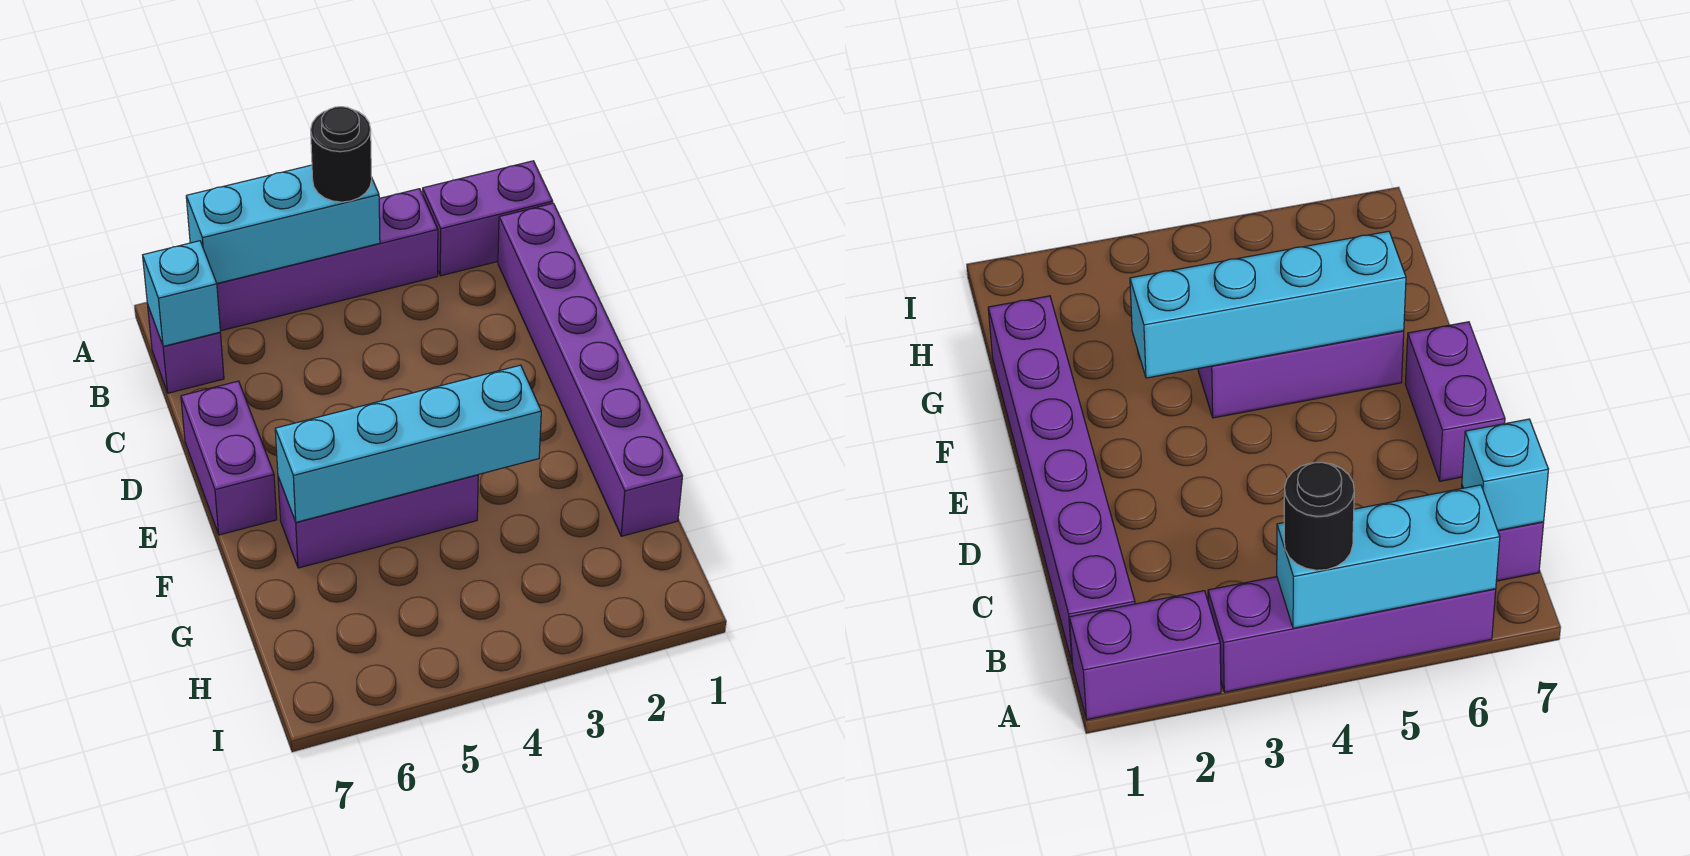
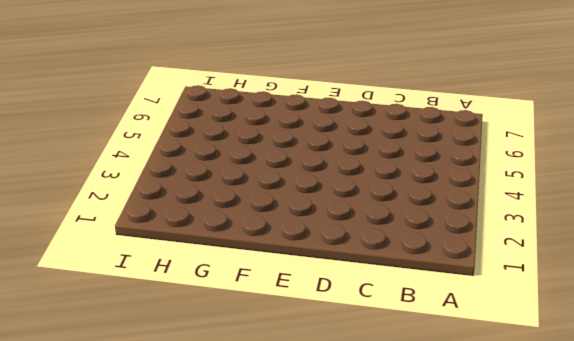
none -> purple 1x2 brick [423,161,553,276]
none -> purple 1x4 brick [217,189,438,331]

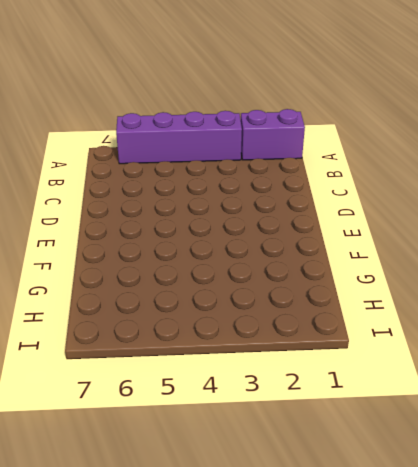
none -> purple 1x6 brick [498,203,682,536]
none -> purple 1x1 brick [148,307,224,393]

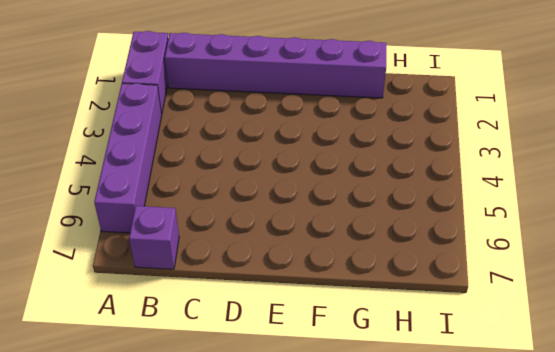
none -> purple 1x2 brick [181,381,277,535]
none -> purple 1x3 brick [278,475,478,568]

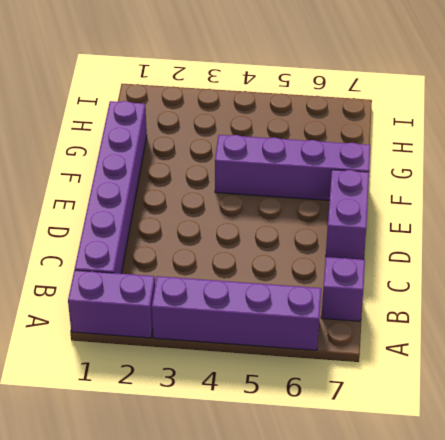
purple 1x4 brick [215,135,370,200] -> purple 1x3 brick [278,475,478,568]
none -> cyan 1x3 brick [186,165,380,283]
none -> cyan 1x1 brick [143,241,220,346]

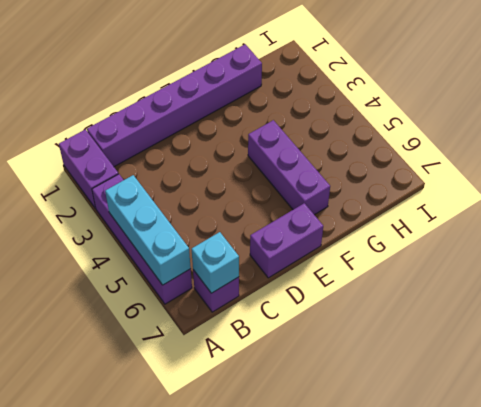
none -> cyan 1x4 brick [275,365,541,522]
none -> black 1x1 round brick [311,107,372,202]

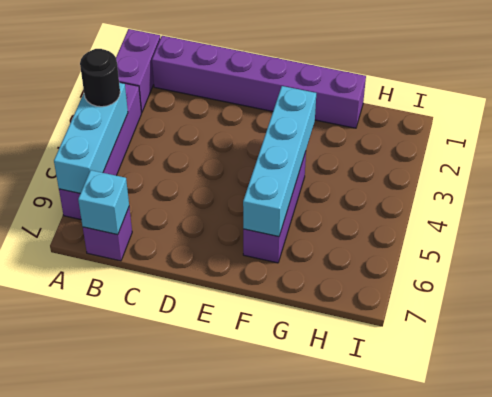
none -> purple 1x2 brick [181,381,277,535]

